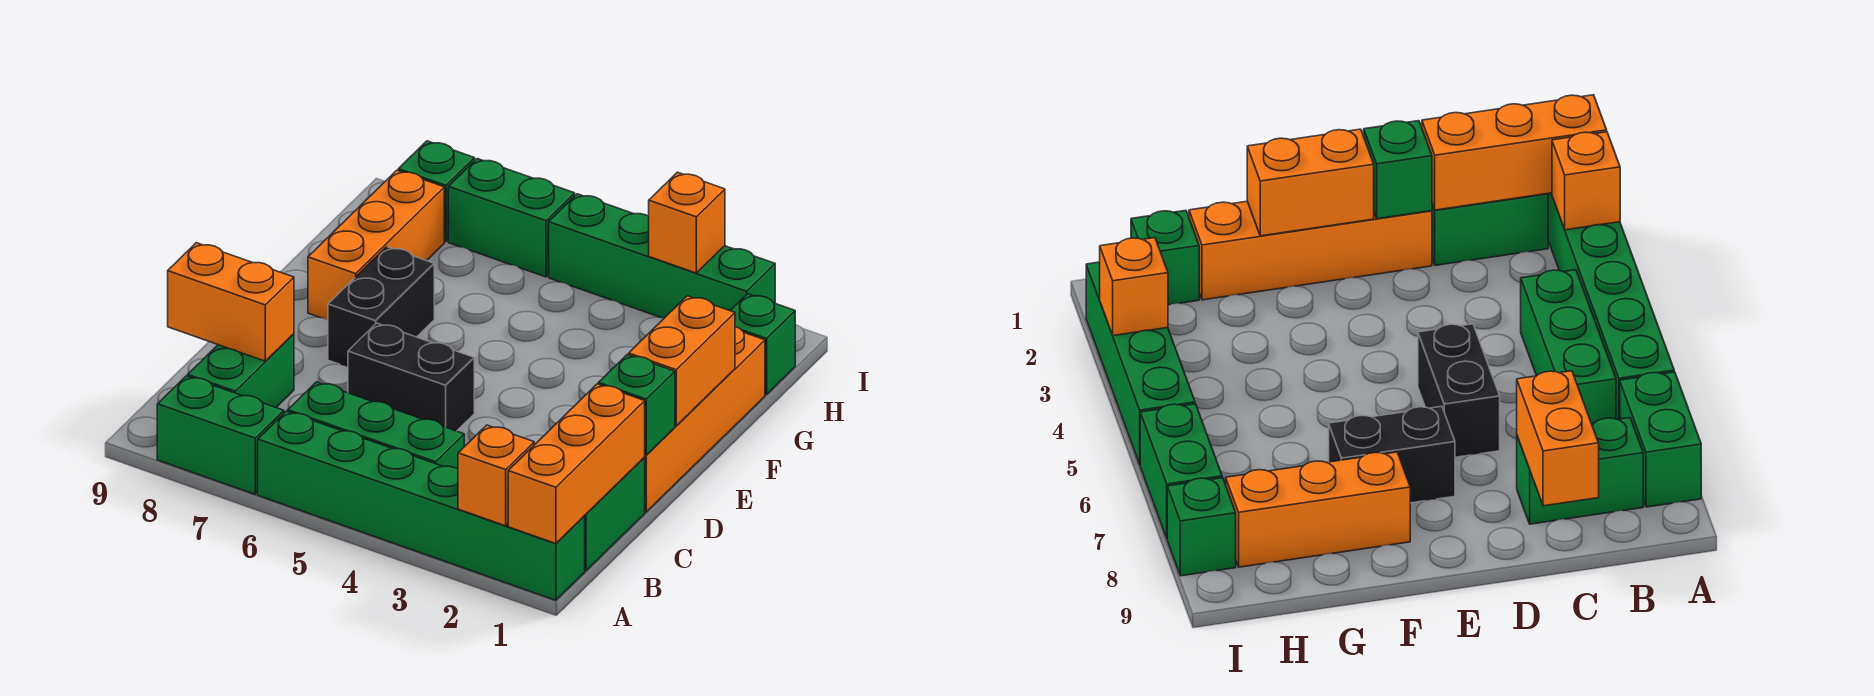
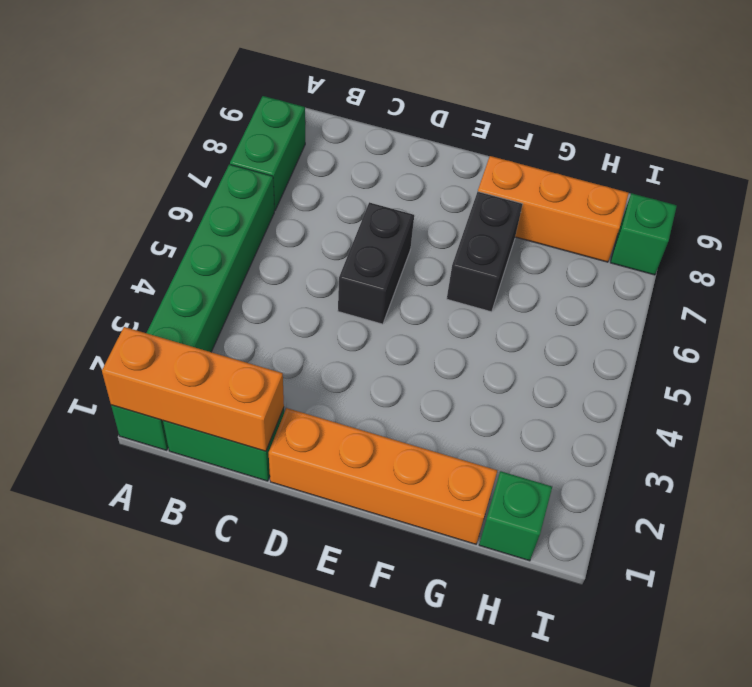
black 1x2 brick [447,192,523,312] -> black 1x2 brick turned to [328,247,434,367]
none -> green 1x3 brick [288,382,464,469]
none -> green 1x2 brick [188,334,294,407]
none -> green 1x4 brick [549,194,775,318]

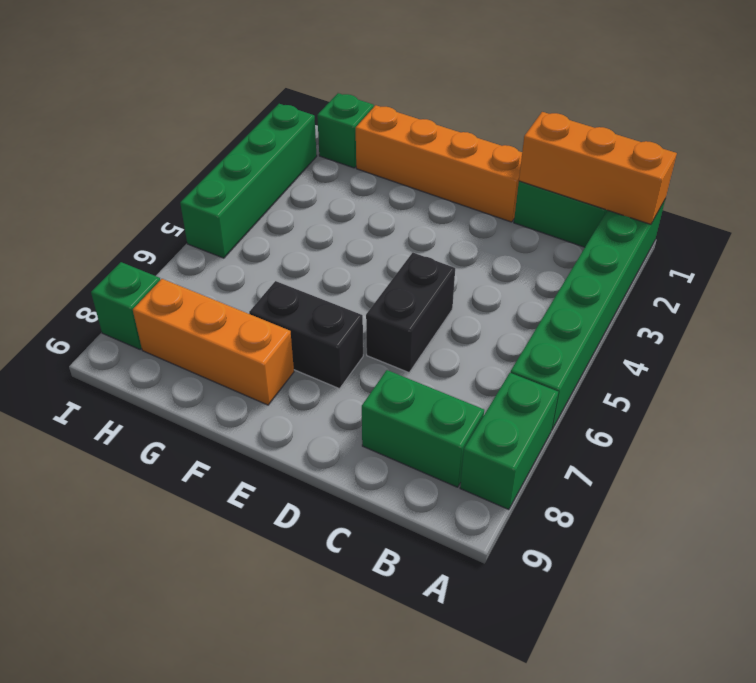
none -> green 1x3 brick [288,382,464,469]
none -> green 1x2 brick [448,159,575,277]
none -> orange 1x1 brick [458,425,534,526]

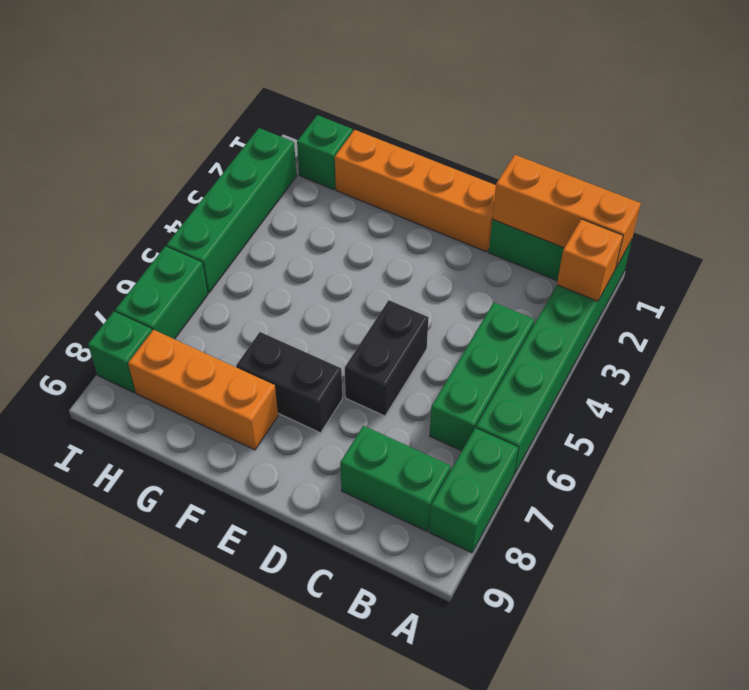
none -> orange 1x2 brick [168,243,294,361]
none -> green 1x1 brick [598,355,675,455]
none -> orange 1x2 brick [629,296,735,426]

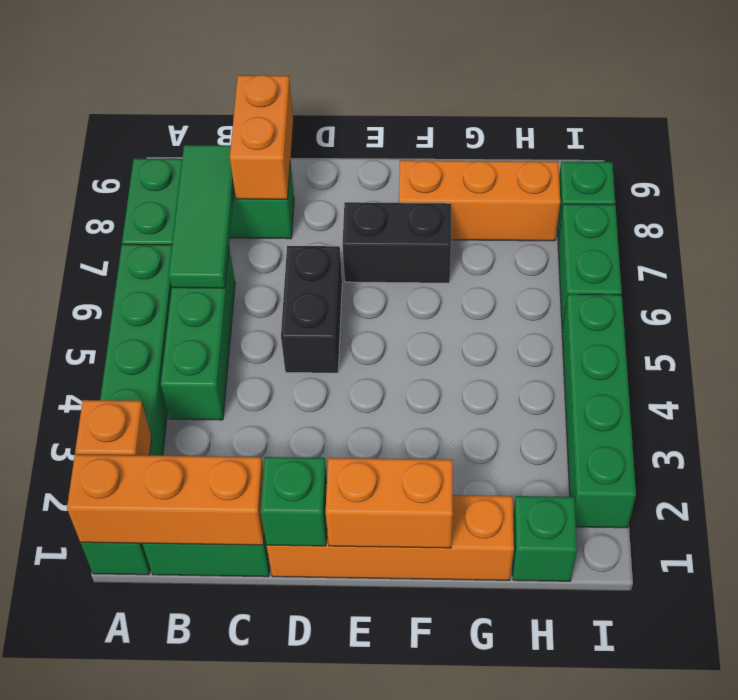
green 1x3 tile [169,145,234,288] -> none
none -> orange 1x1 brick [649,172,725,273]

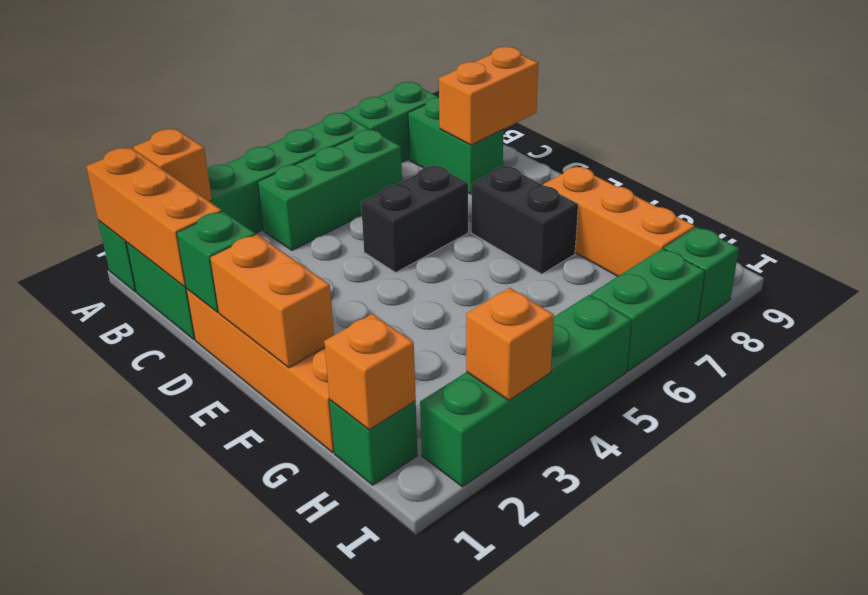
orange 1x1 brick [324,314,416,430] -> none

